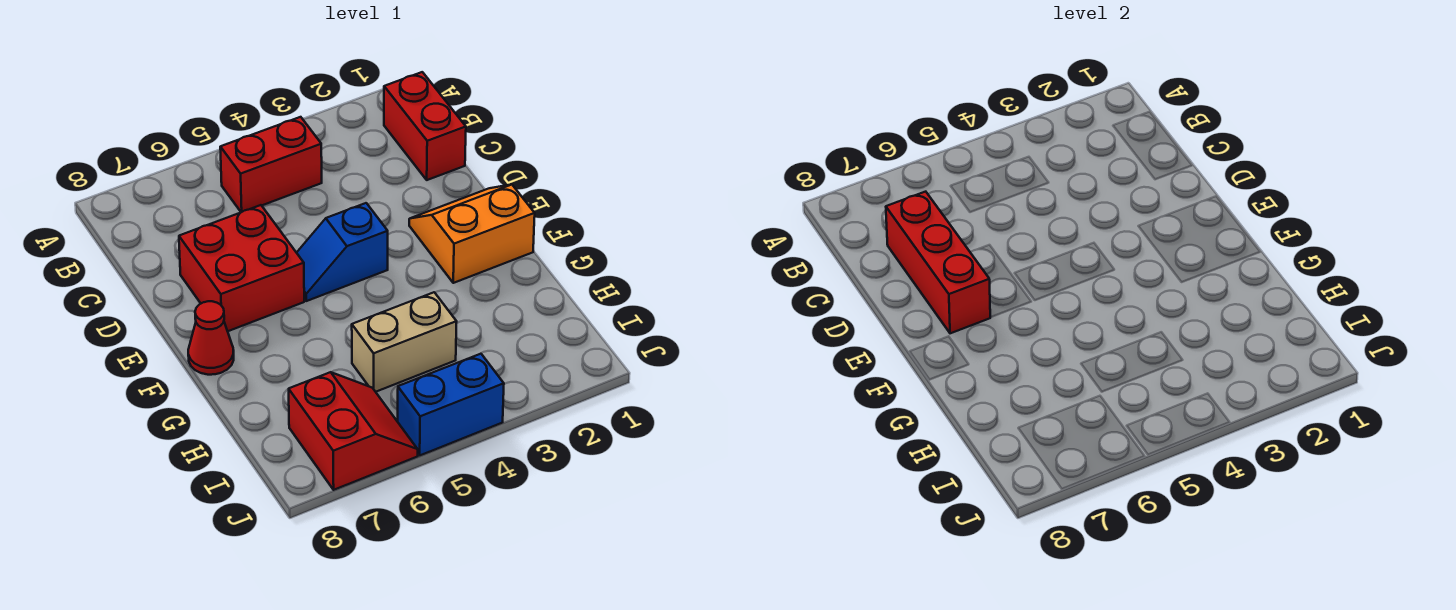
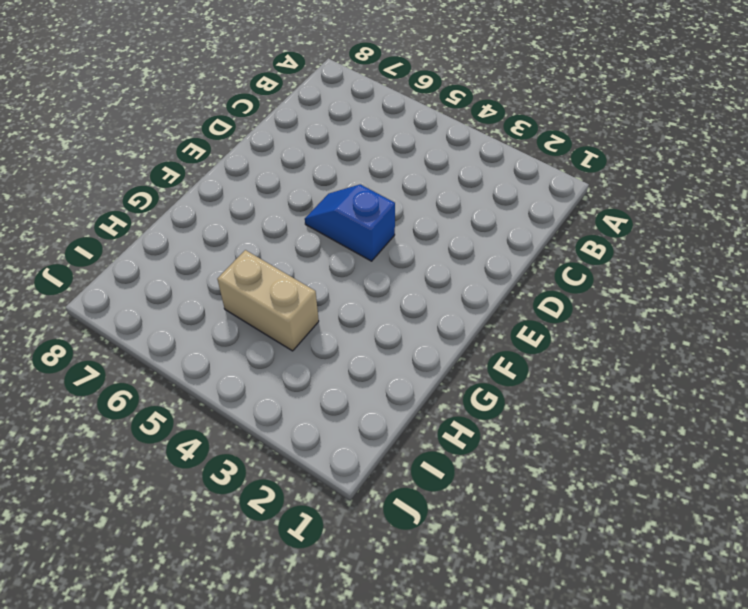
none -> red 1x2 brick [384,72,466,180]
none -> red 1x2 brick [220,117,322,212]

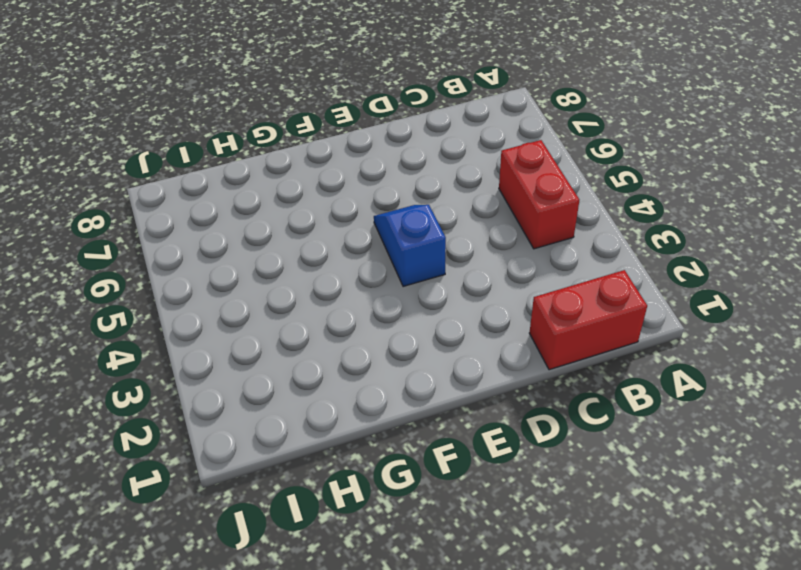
none -> red 2x2 brick [179,205,304,331]
none -> orange 2x2 slope [409,185,535,283]

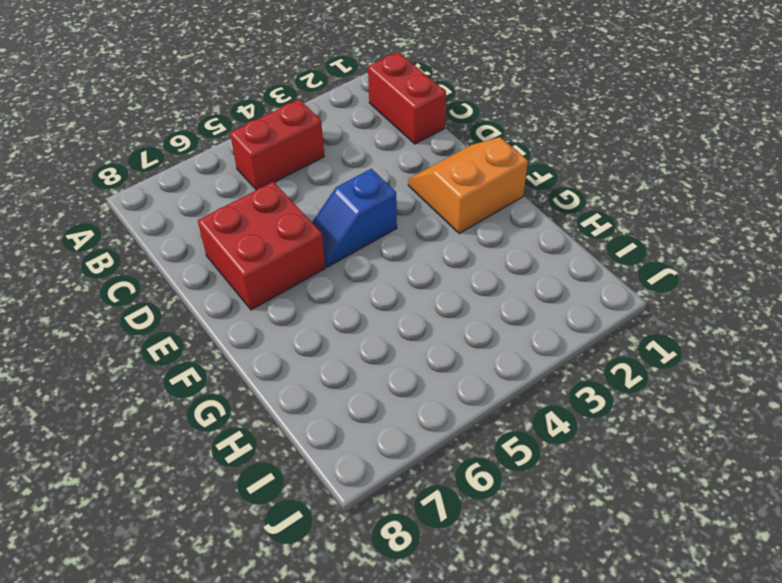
none -> red 1x1 cone [188,301,234,375]
none -> tan 1x2 brick [352,292,457,392]

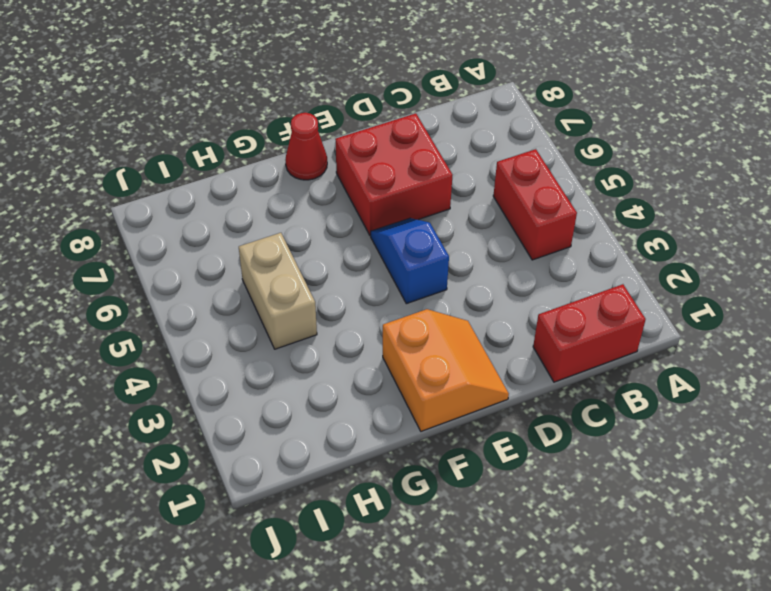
none -> red 2x2 slope [289,372,418,490]
none -> blue 1x2 brick [398,354,504,455]

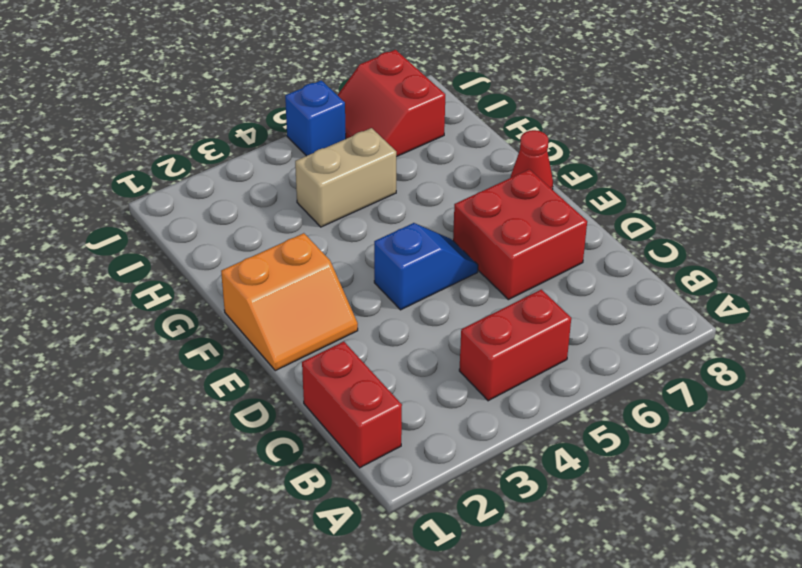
blue 1x1 brick [285,80,346,156] -> blue 1x2 brick [398,354,504,455]
none -> red 1x3 brick [886,192,990,333]

